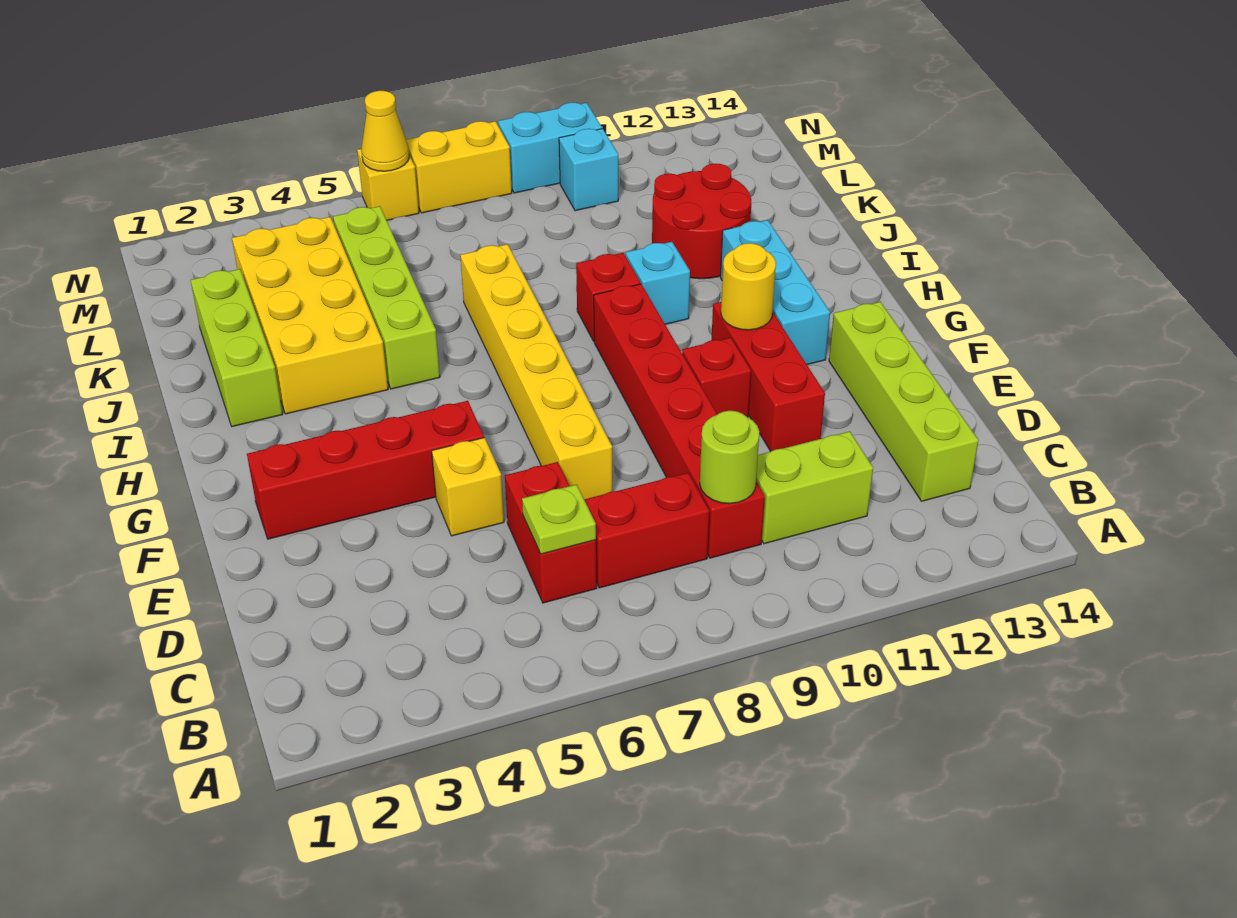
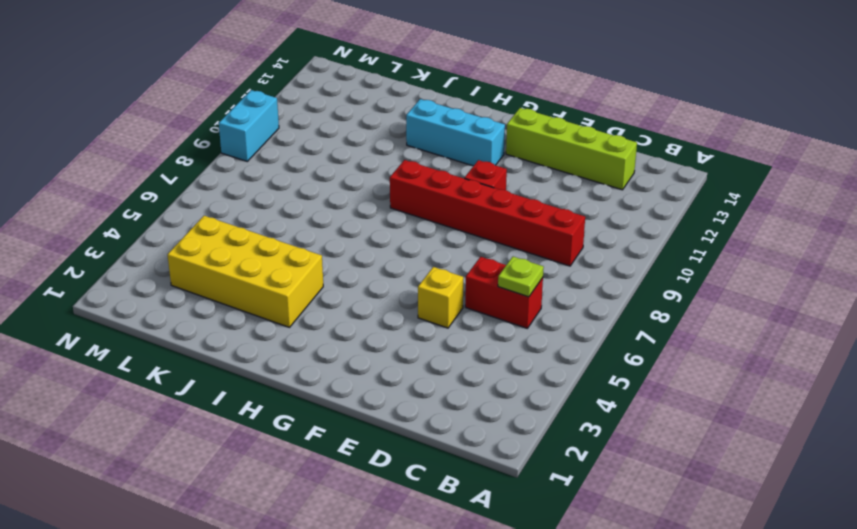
none -> red 1x2 brick [584,473,709,588]
none -> lime 1x2 brick [756,431,873,544]
none -> yellow 1x6 brick [460,244,612,499]

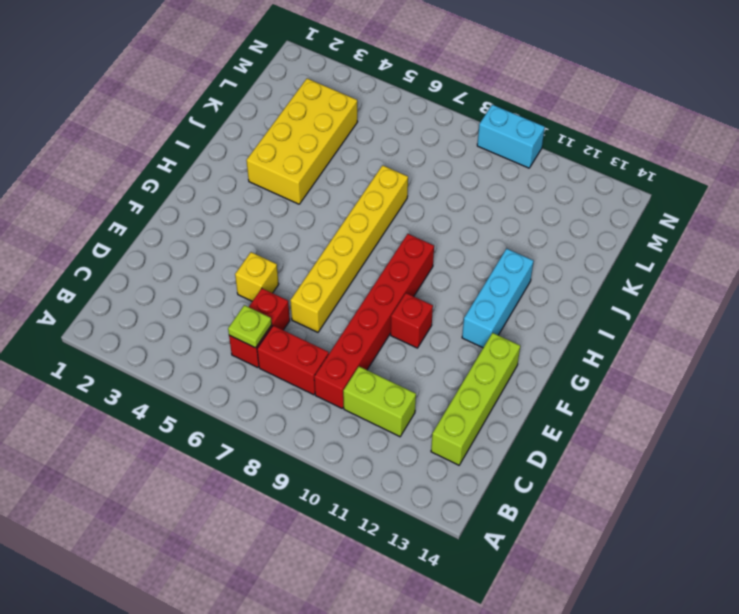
none -> red 1x3 brick [712,302,825,452]
none -> red 1x4 brick [247,401,484,539]
none -> lime 1x3 brick [191,269,283,427]

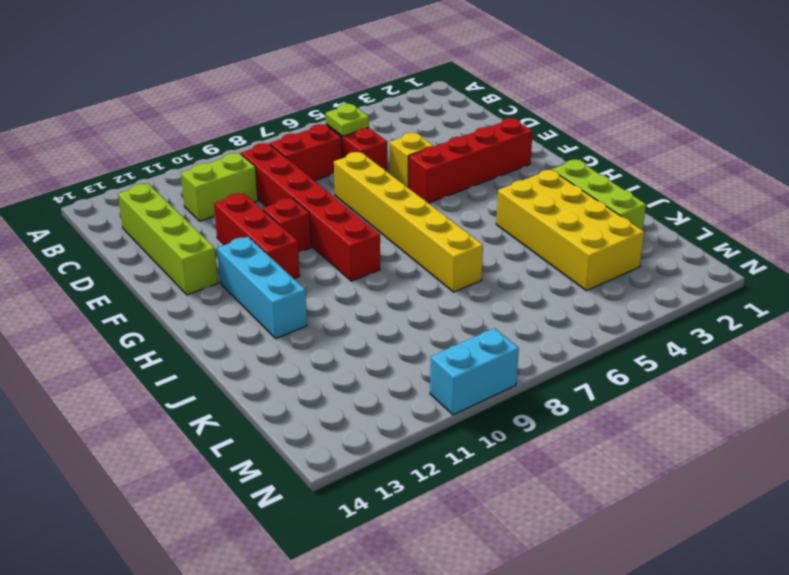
none -> lime 1x4 brick [333,206,440,389]
none -> red 1x1 brick [576,253,641,341]
none -> cyan 1x1 brick [626,242,690,324]

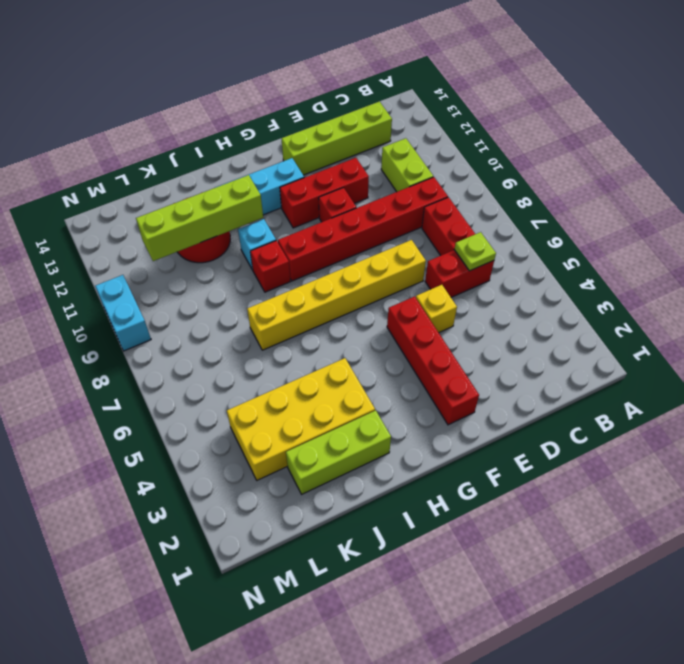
lime 1x4 brick [136,175,263,261] -> lime 1x4 brick moved to [333,206,440,389]
none -> cyan 1x1 brick [559,129,618,211]
none -> yellow 1x1 brick [357,149,419,220]
none -> yellow 1x2 brick [406,121,512,213]

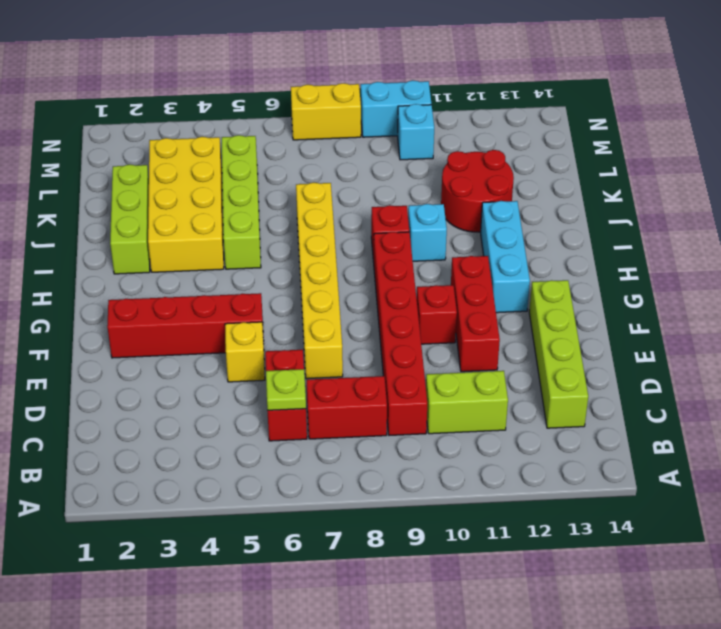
none -> yellow 1x1 brick [357,149,419,220]
none -> lime 1x1 round brick [700,411,759,504]
none -> yellow 1x1 round brick [721,243,776,330]

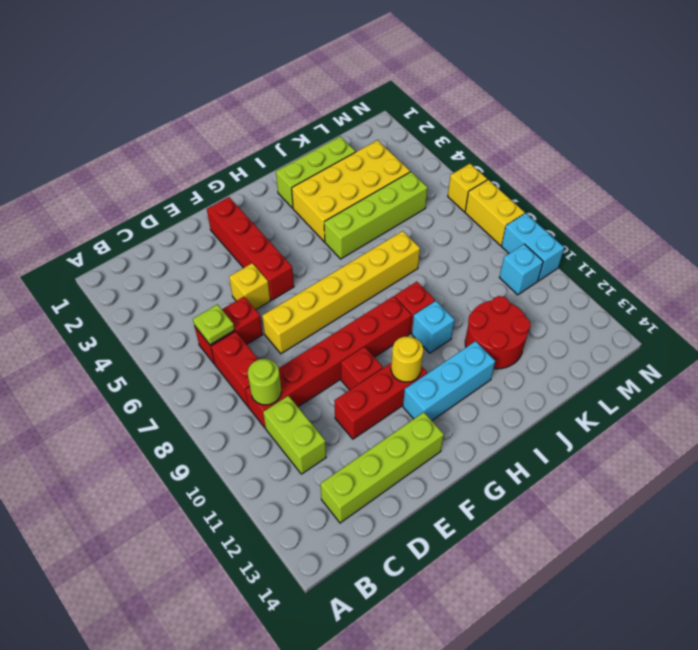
none -> yellow 1x1 cone [361,91,409,171]

